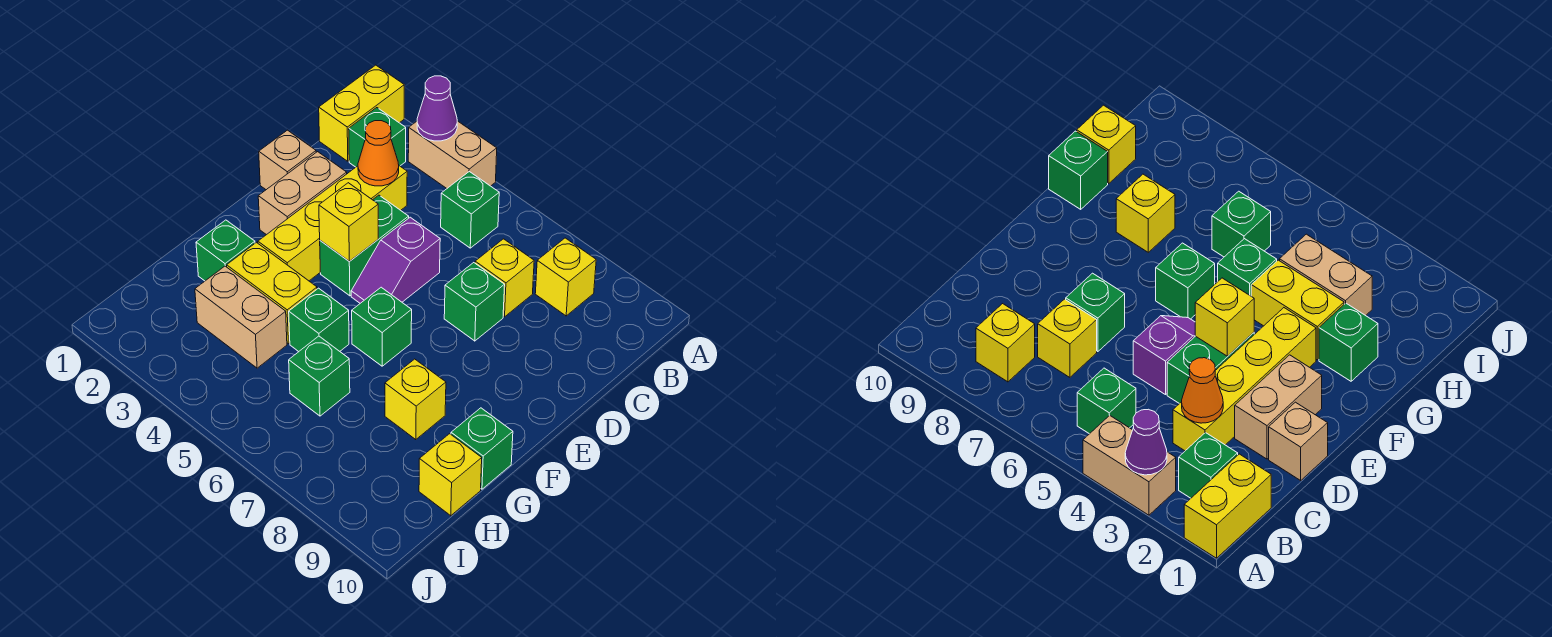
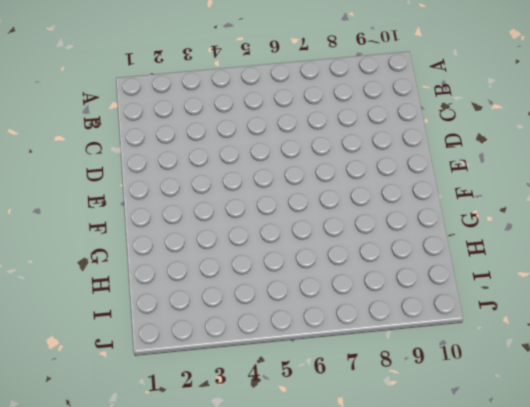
none -> yellow 1x2 brick [319,65,404,161]
none -> tan 1x2 brick [408,121,497,188]
none -> green 1x1 brick [349,108,406,167]

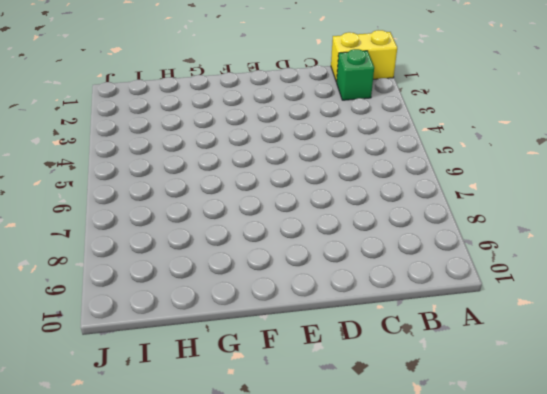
none -> tan 1x2 brick [408,121,497,188]
none -> green 1x1 brick [441,172,499,248]
none -> yellow 1x1 brick [535,238,596,316]

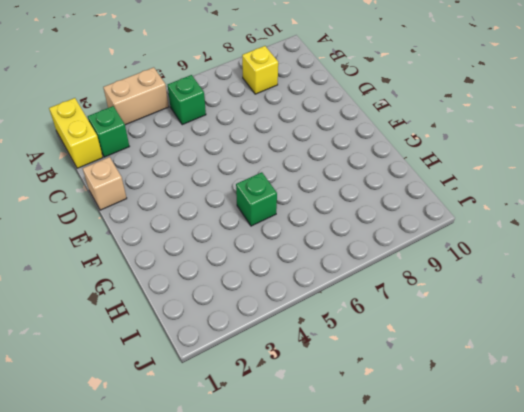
none -> yellow 1x4 brick [258,166,407,281]
none -> yellow 1x1 brick [475,239,534,317]
none -> tan 1x2 brick [258,152,347,235]

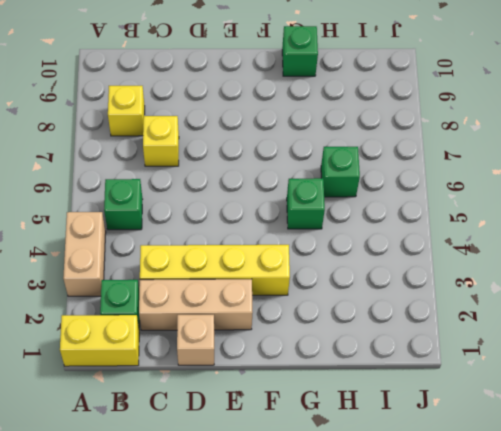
tan 1x3 brick [139,279,253,330] -> tan 1x2 brick [258,152,347,235]
none -> green 1x2 brick [320,195,409,296]
none -> purple 1x2 slope [351,217,440,303]
none -> green 1x1 brick [444,263,505,341]

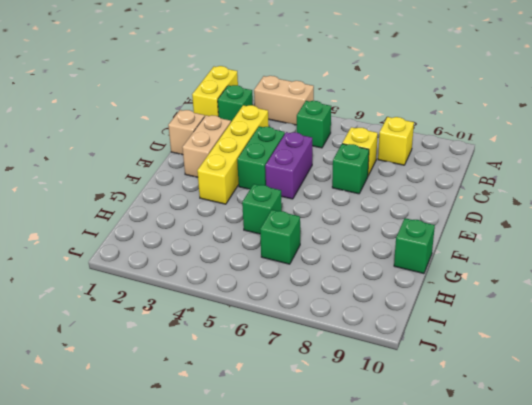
purple 1x2 brick [265,132,312,199] -> purple 1x2 slope [351,217,440,303]
none -> green 1x1 brick [352,287,412,366]
none -> green 1x1 brick [196,220,255,281]
none -> yellow 1x2 brick [227,242,317,344]

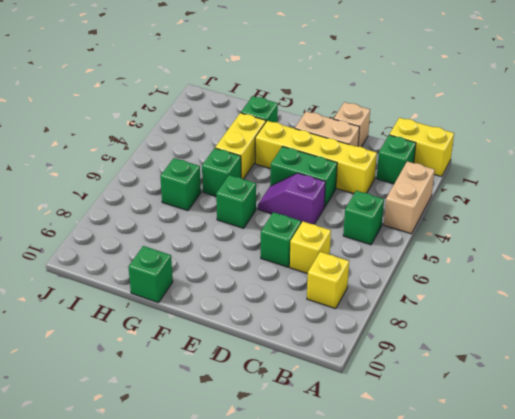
none -> yellow 1x1 brick [385,359,446,440]
none -> tan 1x2 brick [195,266,287,368]
none -> yellow 1x1 brick [419,434,482,516]

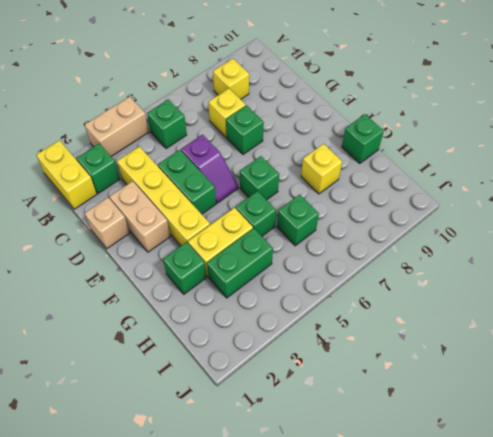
green 1x2 brick [207,228,273,298] -> tan 1x2 brick [195,266,287,368]
none -> yellow 1x1 brick [419,434,482,516]
none -> purple 1x1 cone [417,76,457,141]
none -> orange 1x1 cone [358,121,399,186]

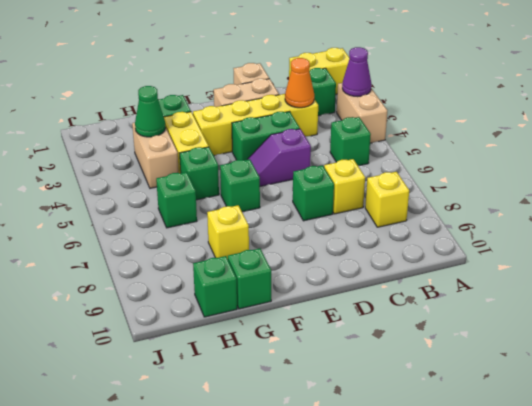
green 1x1 cone [135,86,166,137] -> none
green 1x1 brick [193,256,237,317] -> yellow 1x1 brick [419,434,482,516]
none -> yellow 1x1 brick [319,183,378,262]

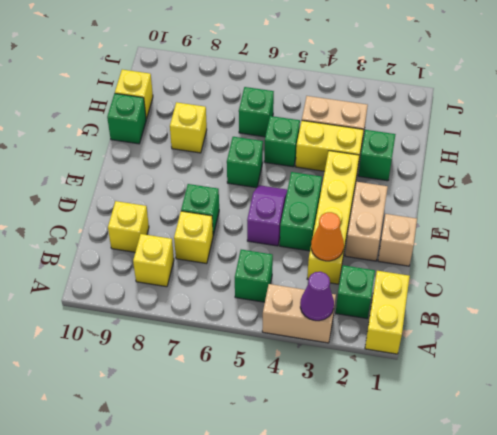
yellow 1x1 brick [108,201,149,252] -> yellow 1x1 brick moved to [319,183,378,262]

